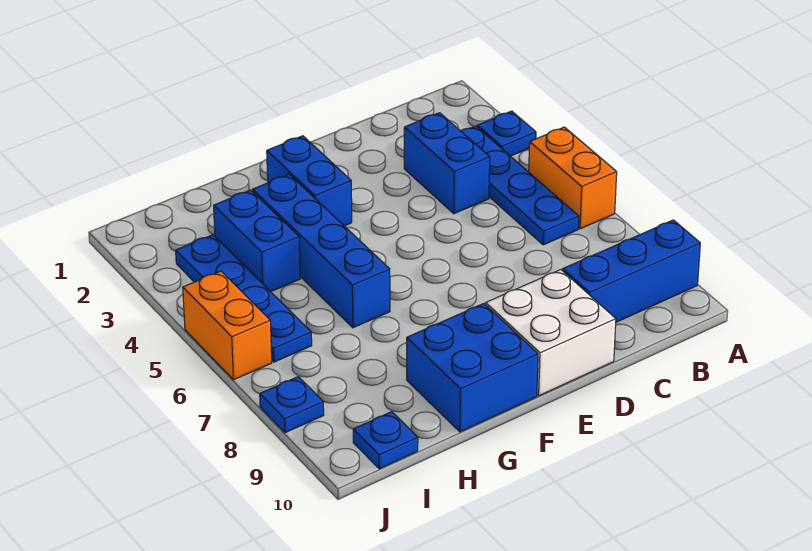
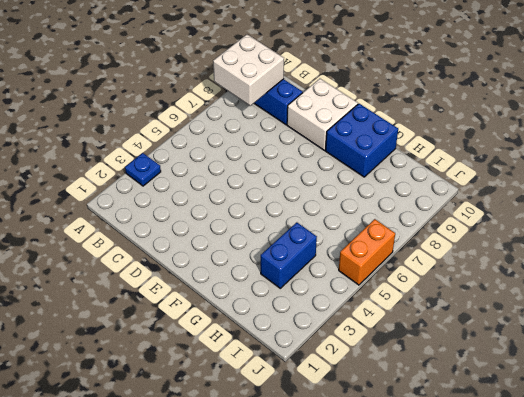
white 2x2 brick [213,34,284,106] -> none
none -> orange 1x2 brick [529,127,617,229]
none -> blue 1x4 plate [461,126,579,245]
none -> blue 1x2 brick [404,113,490,214]

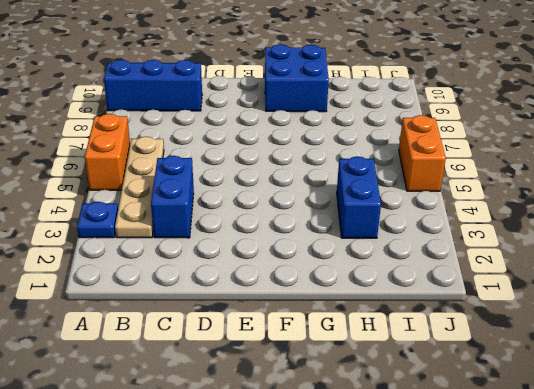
tan 1x4 plate [115,137,164,238] -> blue 1x4 plate [461,126,579,245]
none -> white 2x2 brick [486,270,616,396]
none -> blue 1x2 brick [267,136,352,226]
none -> blue 1x4 brick [253,174,390,328]

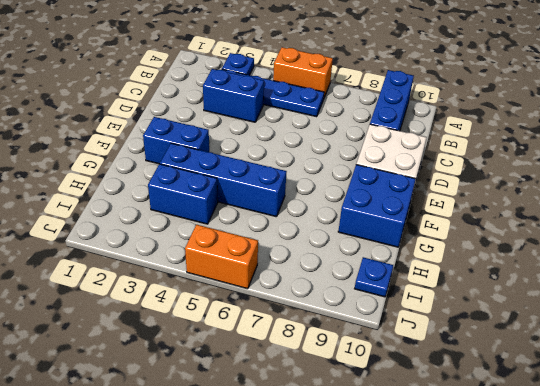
none -> blue 1x4 plate [176,235,312,362]
none -> blue 1x1 plate [260,377,324,433]

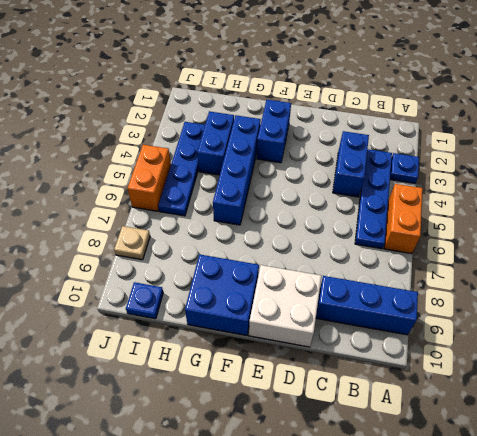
tan 1x1 plate [114,226,150,260] -> blue 1x1 plate [260,377,324,433]

